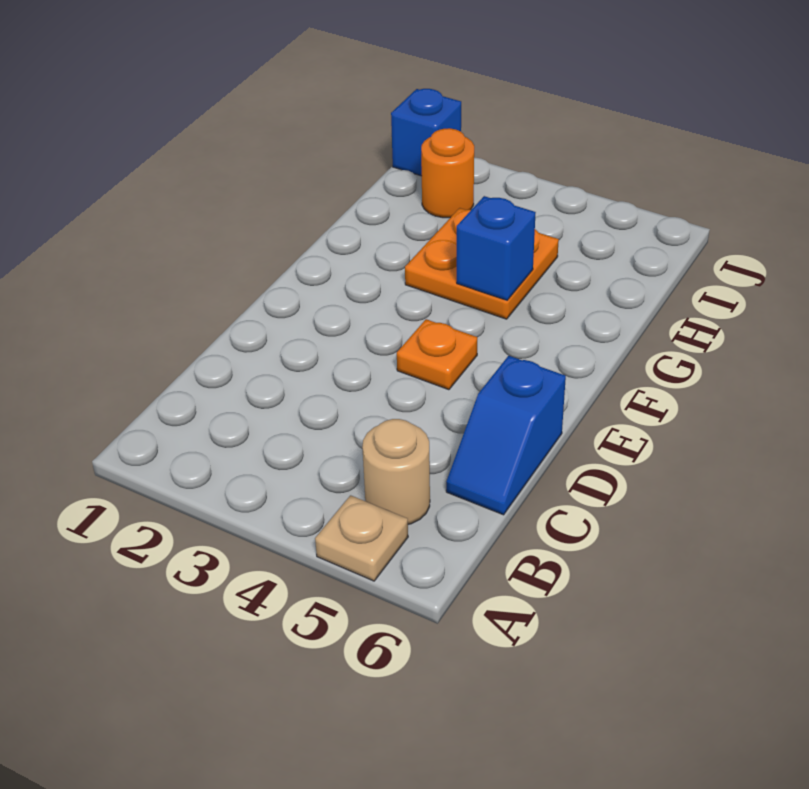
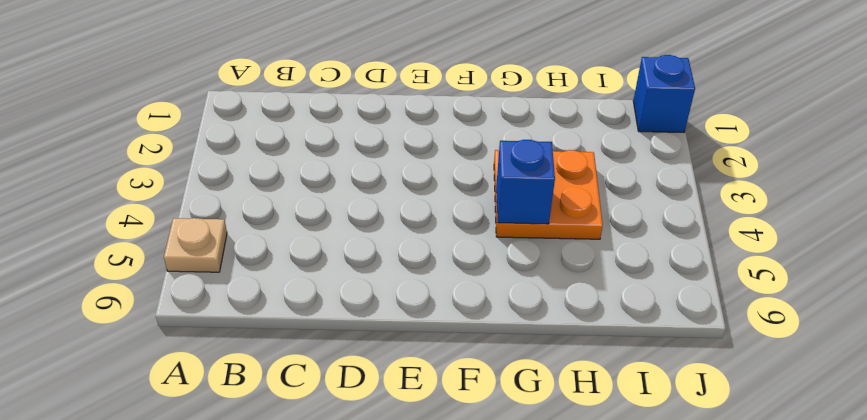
none -> tan 1x1 round brick [362,419,430,524]
none -> blue 1x2 slope [446,356,566,515]

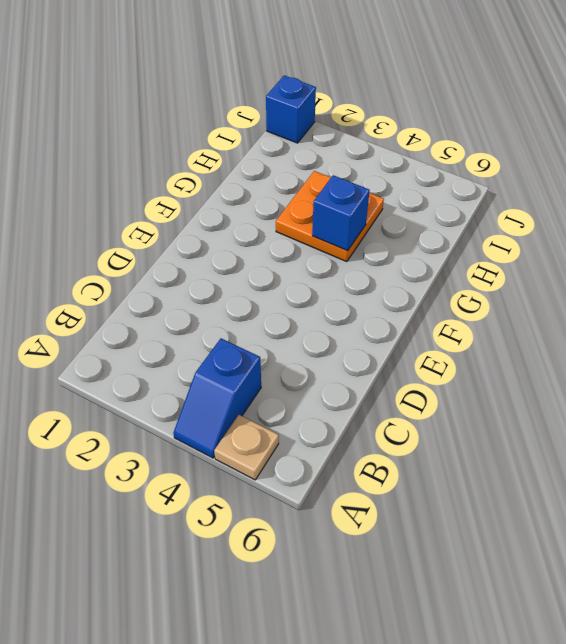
blue 1x2 slope [173,339,261,458] -> blue 1x2 slope moved to [446,356,566,515]
none -> tan 1x1 round brick [362,419,430,524]
none -> orange 1x1 plate [397,319,477,390]

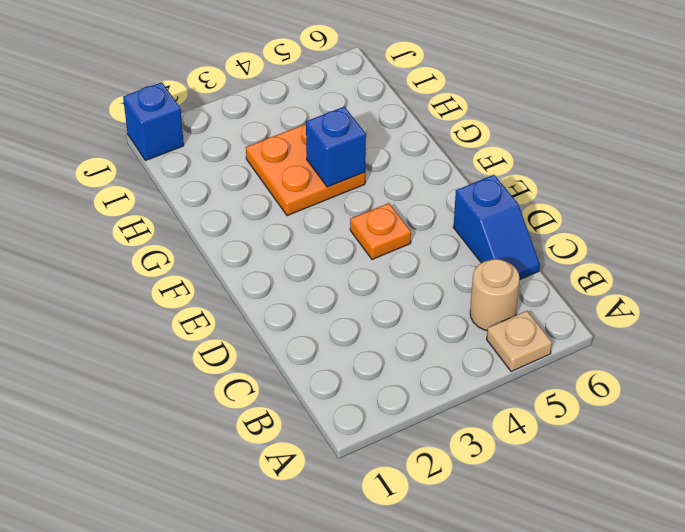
none -> orange 1x1 round brick [421,128,474,218]

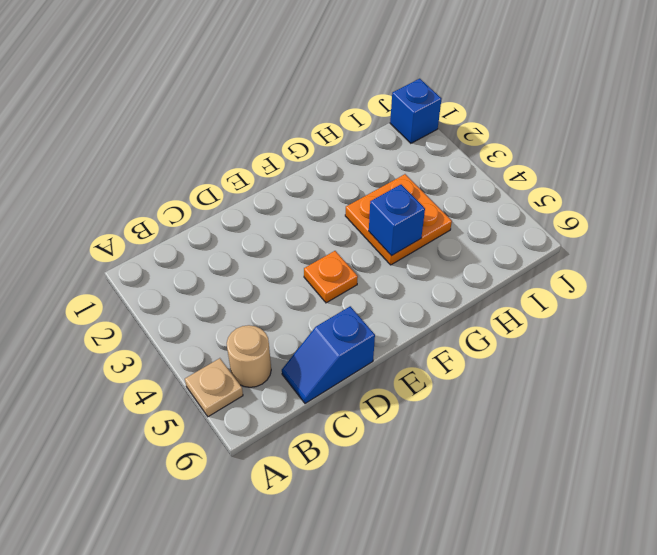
none -> orange 1x1 round brick [421,128,474,218]

